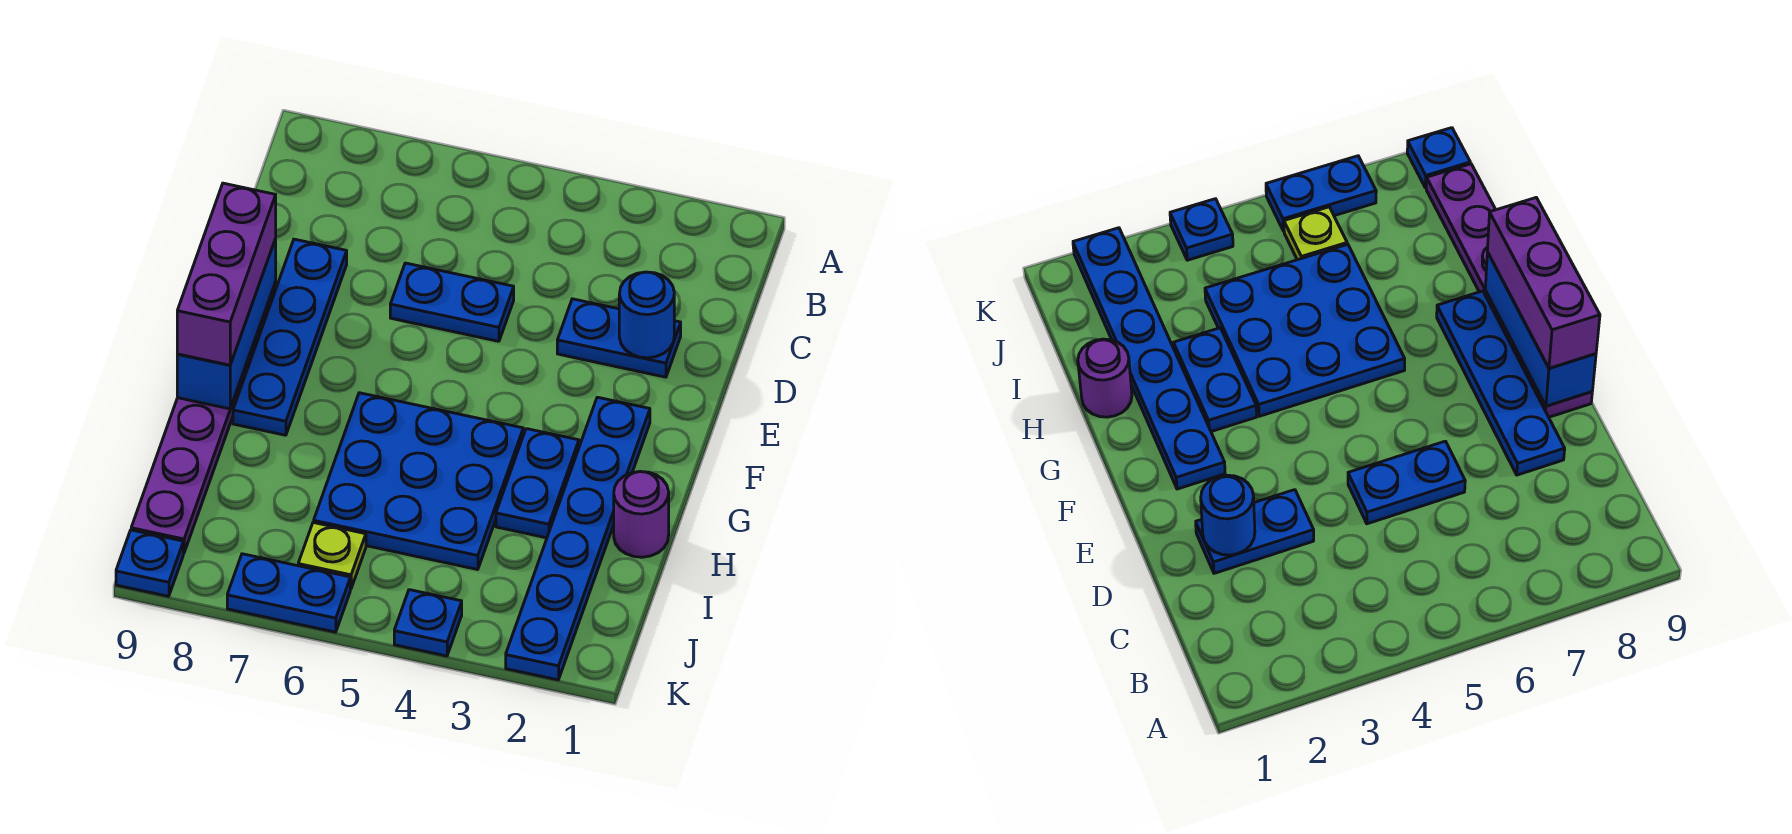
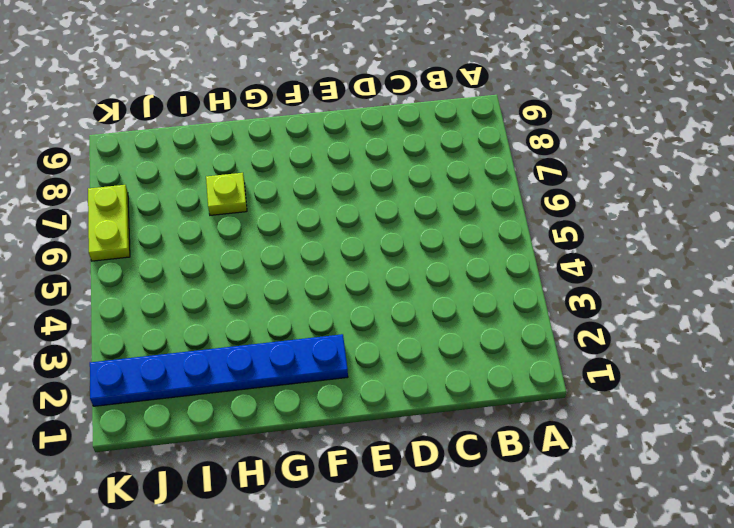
lime 1x1 plate [206,173,247,215] -> lime 1x1 plate moved to [298,522,366,589]
lime 1x2 plate [88,185,130,261] -> blue 1x2 plate [227,554,350,632]
none -> blue 1x2 plate [557,299,681,377]
none -> blue 1x2 plate [390,263,514,341]
none -> blue 1x4 plate [233,239,347,435]

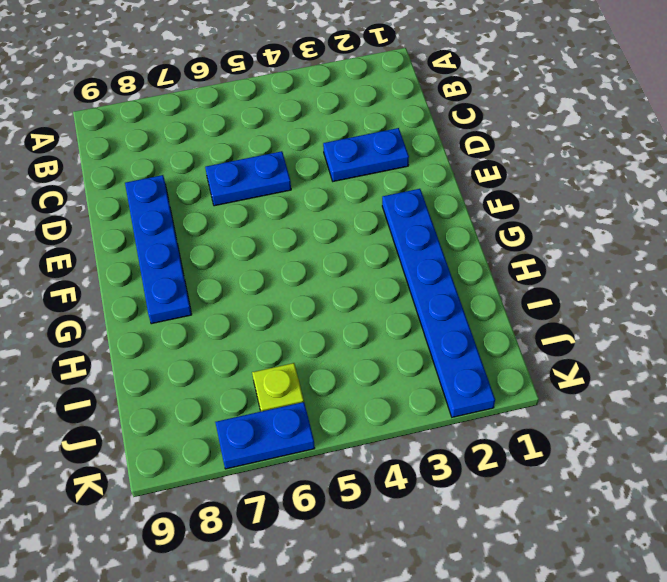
none -> purple 1x6 plate [131,283,276,553]
none -> blue 1x2 plate [496,429,579,538]
none -> blue 3x3 plate [314,393,523,570]

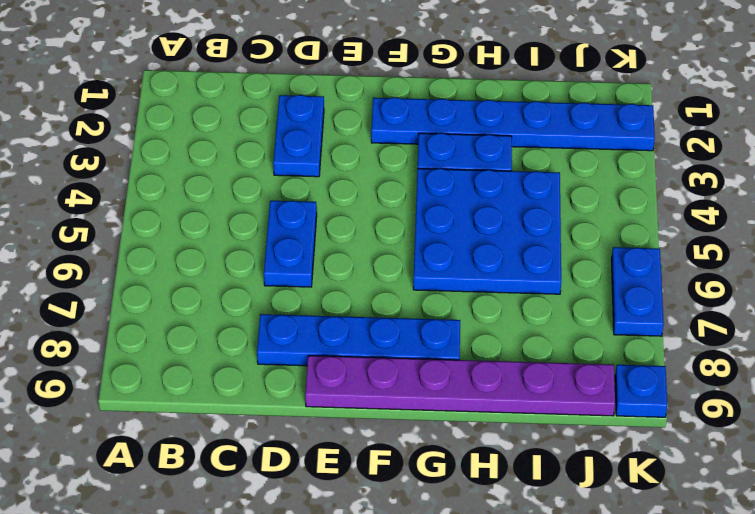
none -> purple 1x1 round brick [614,472,669,557]
none -> lime 1x1 plate [298,522,366,589]
none -> blue 1x1 plate [394,590,462,656]

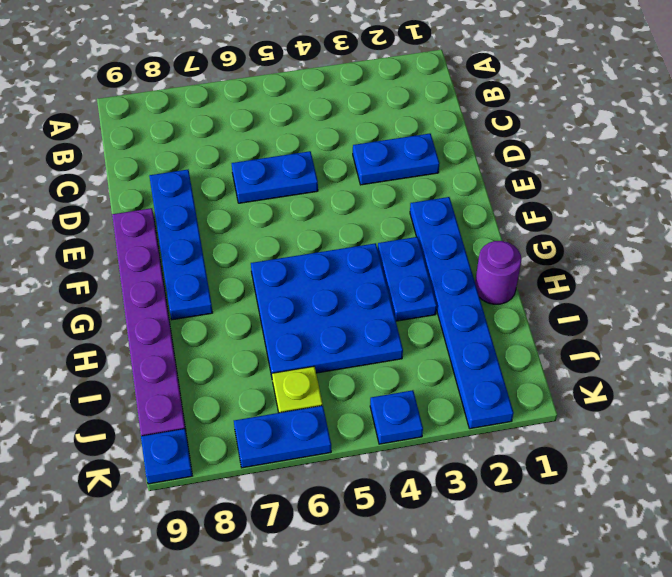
none -> blue 1x1 round brick [619,272,674,358]
none -> blue 1x3 brick [177,239,276,409]
none -> purple 1x3 brick [177,183,276,365]

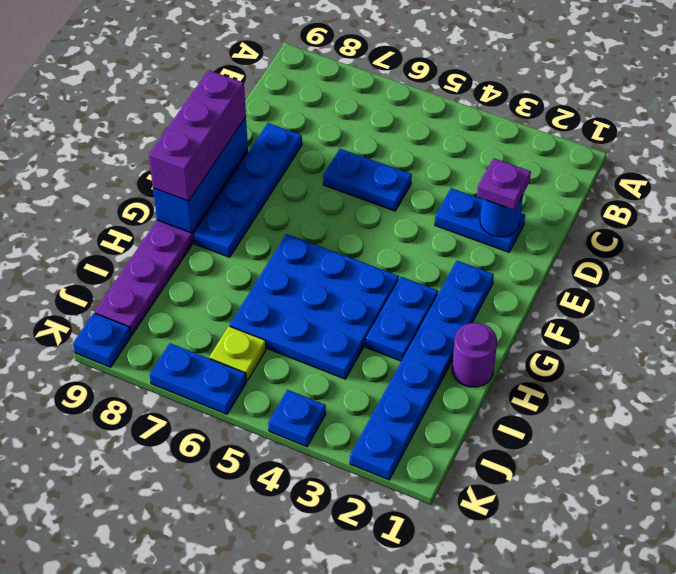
purple 1x1 plate [477,158,531,210] -> none

